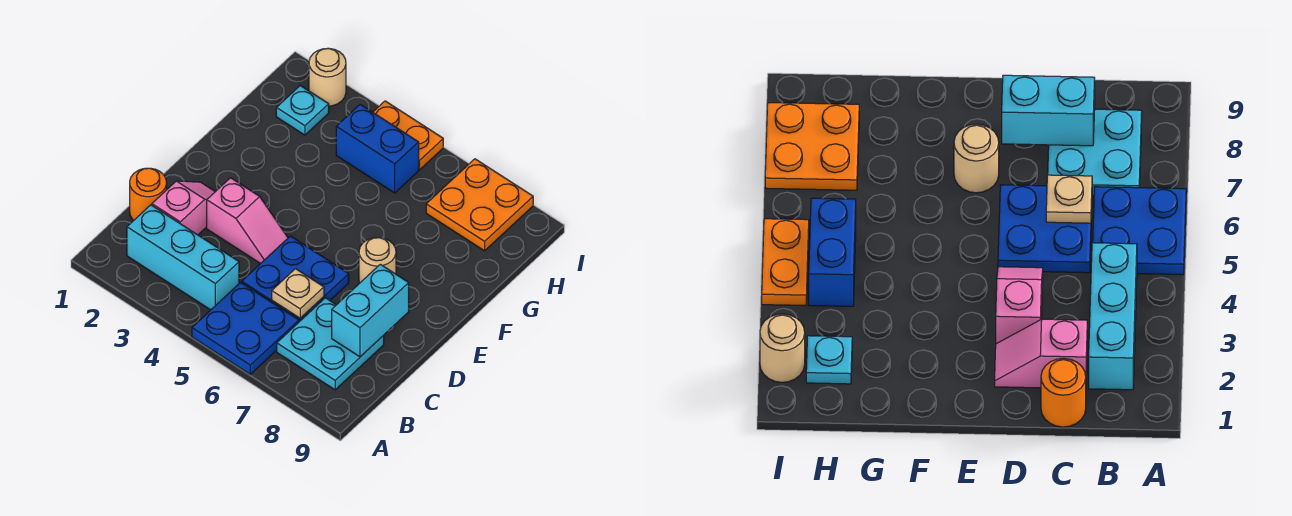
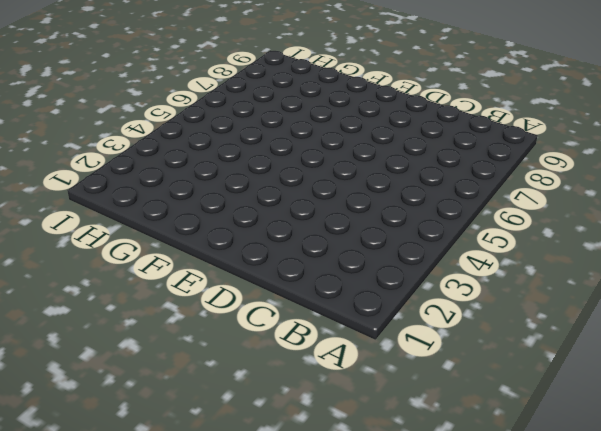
none -> blue 2x2 plate [192,282,299,374]
none -> cyan 1x3 brick [127,205,239,310]
none -> cyan 2x2 plate [277,298,384,390]

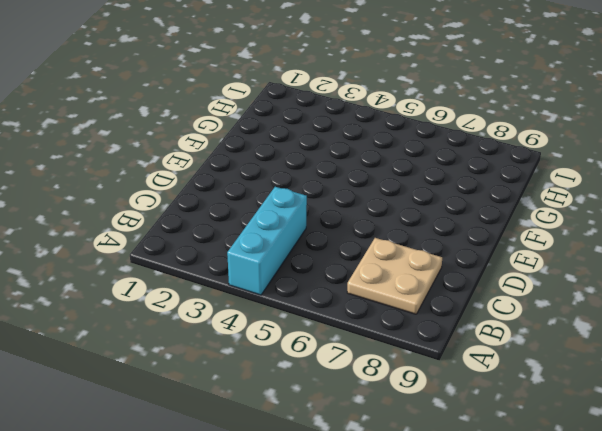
cyan 1x3 brick [227,187,307,295] -> cyan 1x3 brick turned to [127,205,239,310]
tan 2x2 plate [347,238,442,314] -> cyan 2x2 plate [277,298,384,390]
none -> blue 2x2 plate [192,282,299,374]
none -> orange 1x1 round brick [130,168,167,220]
none -> pink 1x2 slope [152,181,215,235]

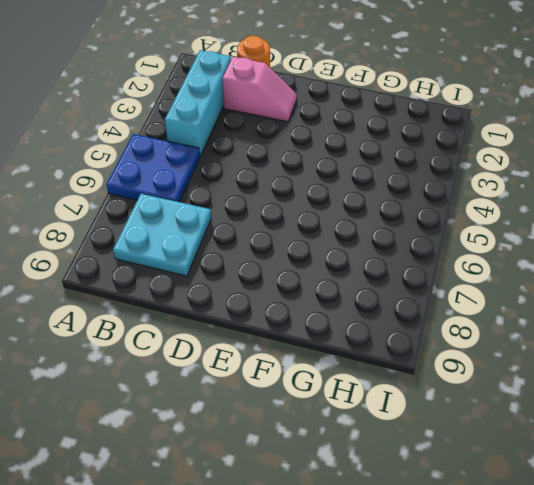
none -> blue 2x2 plate [242,236,349,322]
none -> pink 1x2 slope [207,178,288,264]
none -> tan 1x1 round brick [359,238,396,283]

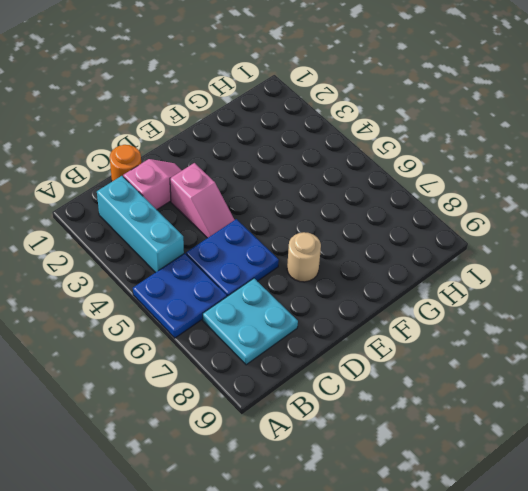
none -> cyan 1x1 plate [276,86,329,135]
none -> blue 1x2 brick [336,105,419,193]
none -> orange 2x2 plate [426,159,533,251]

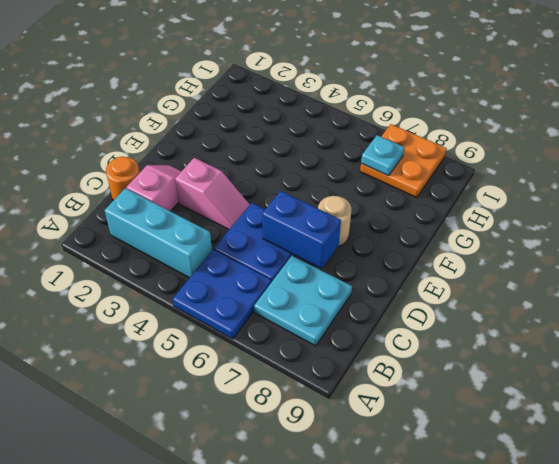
blue 1x2 brick [262,191,341,269] -> blue 1x2 brick moved to [336,105,419,193]
cyan 1x1 plate [361,135,405,176] -> cyan 1x1 plate moved to [276,86,329,135]
none -> tan 1x1 round brick [309,48,346,106]
none -> orange 1x2 plate [373,101,443,170]
none -> tan 1x1 plate [272,269,324,318]

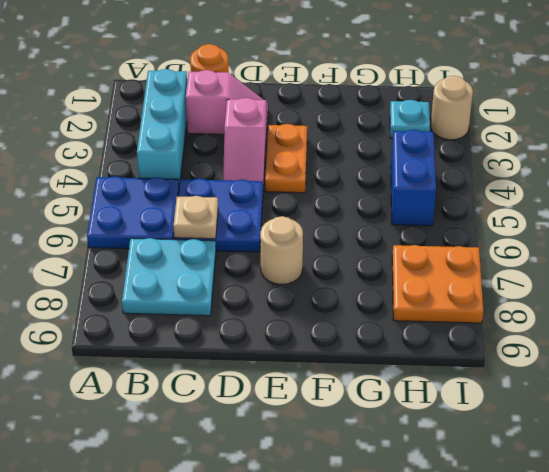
orange 1x2 plate [265,124,307,193] -> orange 1x2 plate moved to [373,101,443,170]
none -> cyan 1x2 brick [332,264,409,357]

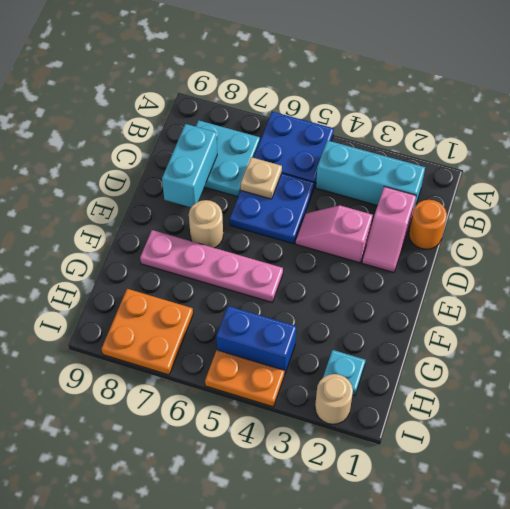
pink 1x4 plate [140,230,283,302] -> none

